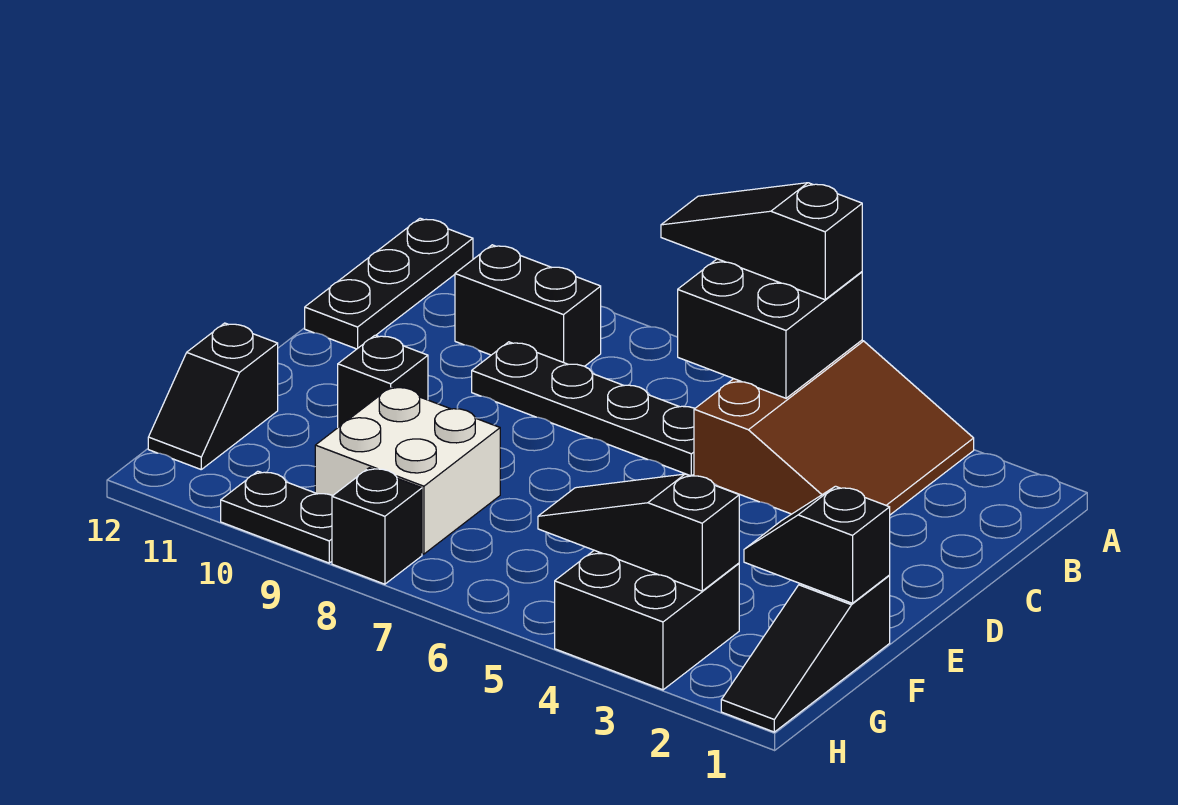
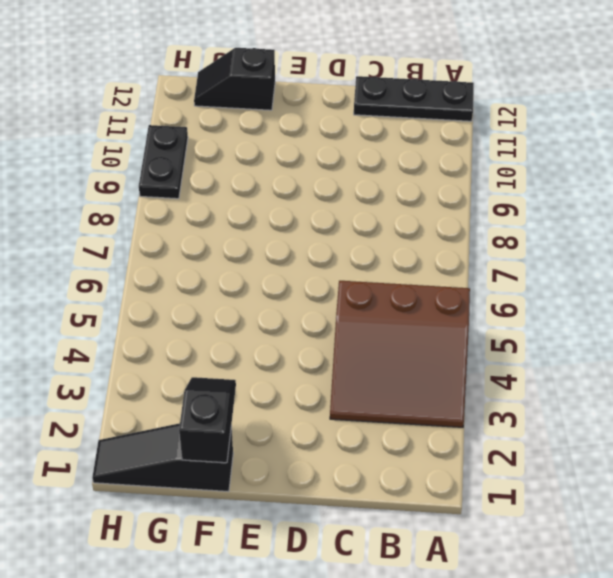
none -> black 1x2 brick [455,245,601,366]
none -> black 1x4 plate [472,342,695,476]
none -> black 1x1 brick [338,335,428,427]

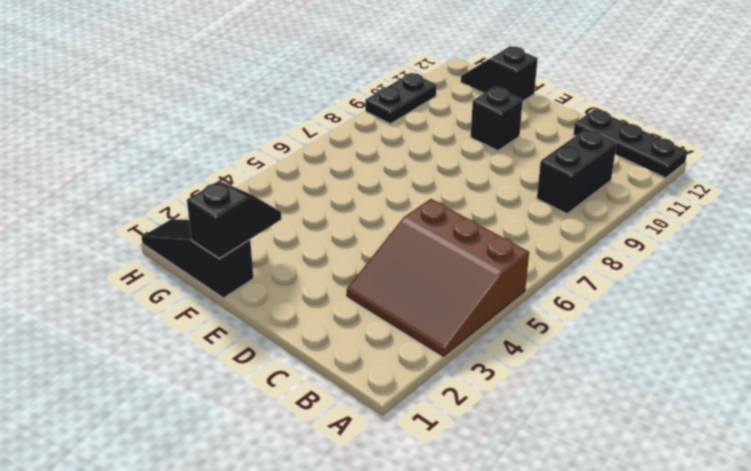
none -> black 1x4 plate [472,342,695,476]
none -> white 2x2 brick [315,386,500,554]
none -> black 2x2 brick [555,550,739,690]

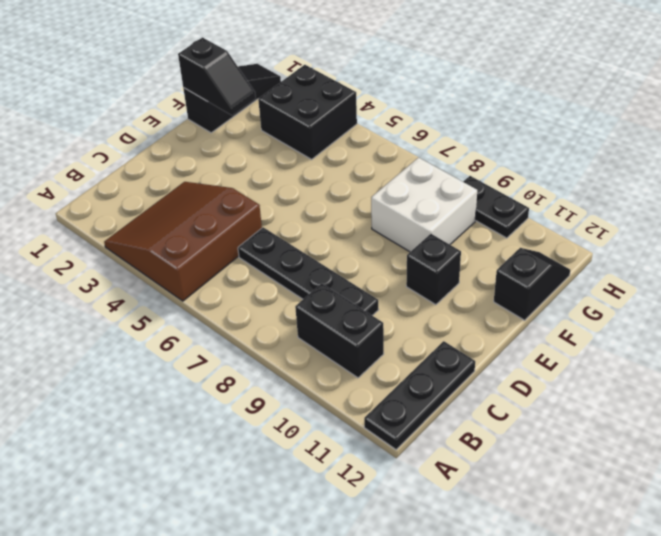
none -> black 1x1 brick [332,468,422,584]
none -> black 2x2 brick [678,259,862,398]
none -> black 1x3 slope [538,474,739,591]

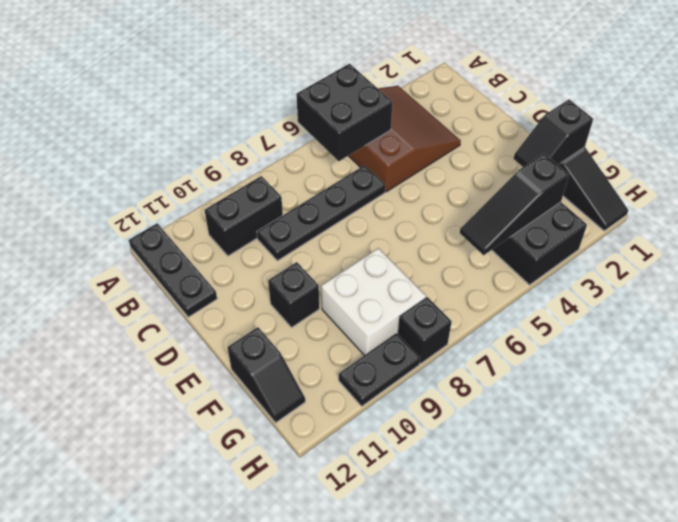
none -> black 1x3 slope [661,183,862,300]

